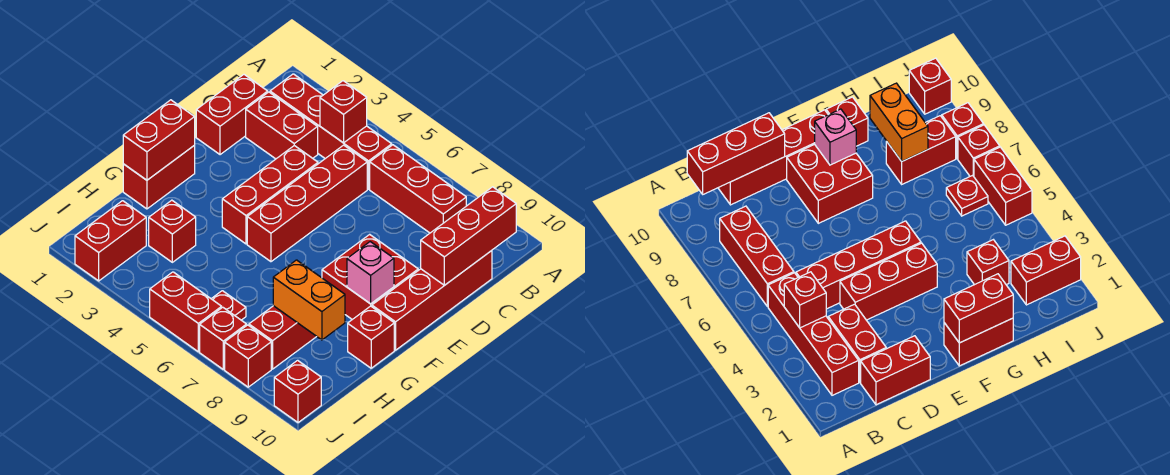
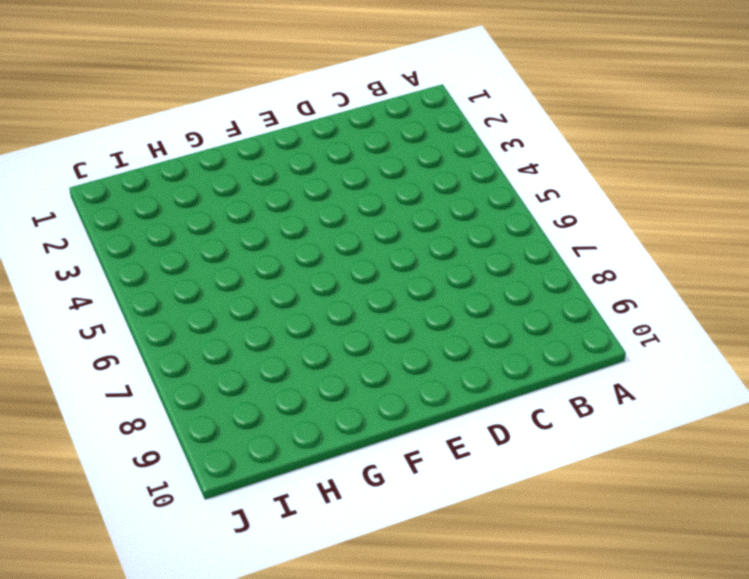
none -> red 1x4 brick [270,74,392,189]
none -> red 1x3 brick [370,145,466,233]
none -> red 1x2 brick [196,75,268,155]

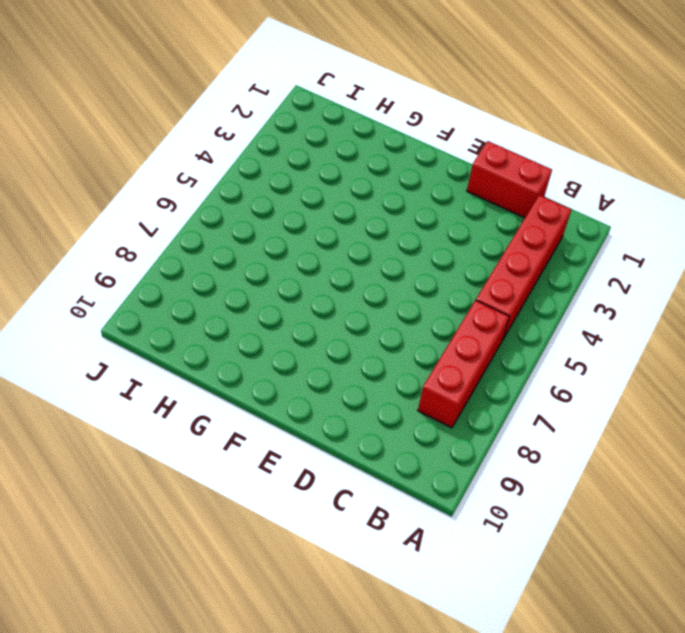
none -> red 1x2 brick [246,92,318,159]
none -> red 1x4 brick [247,145,367,262]
none -> red 1x4 brick [372,251,492,350]

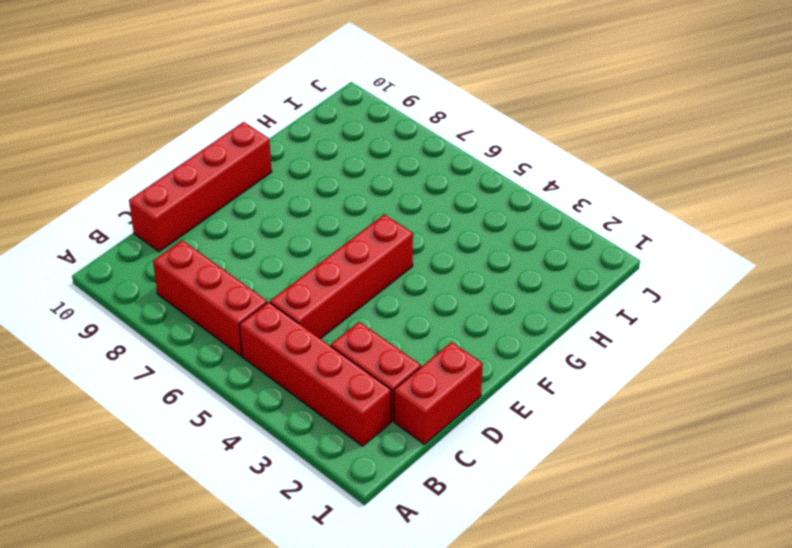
none -> red 1x3 brick [222,146,318,244]
none -> red 2x2 brick [322,234,418,319]
none -> red 1x2 brick [123,146,195,209]

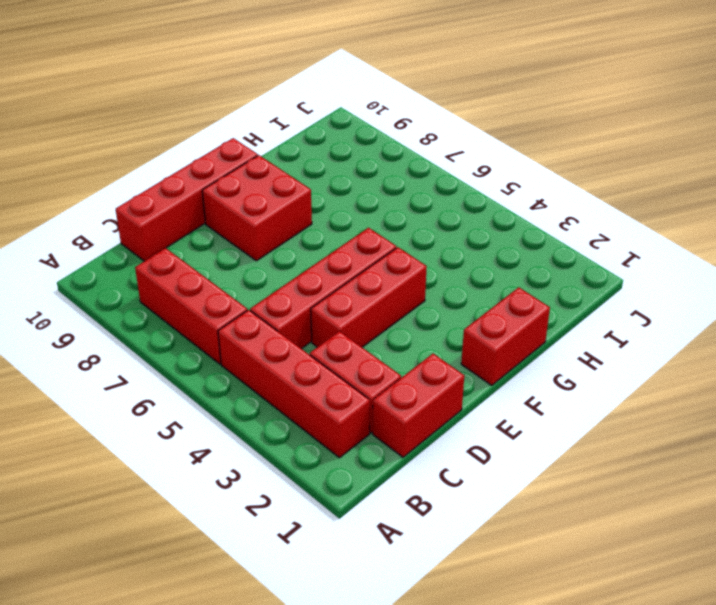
none -> red 1x1 brick [348,306,394,368]
none -> red 1x1 brick [149,200,196,262]
none -> red 1x2 brick [249,306,317,369]

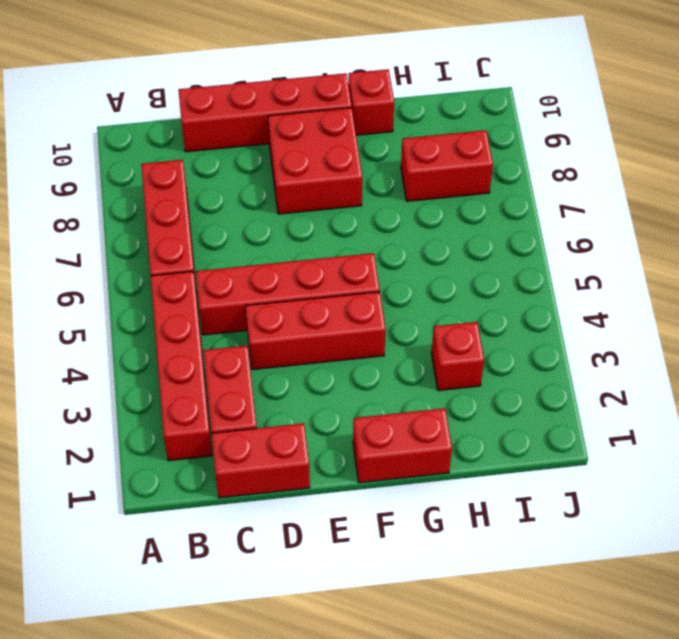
none -> red 1x2 brick [75,201,146,281]
none -> red 1x1 plate [212,291,246,320]
none -> red 1x2 brick [150,272,222,352]

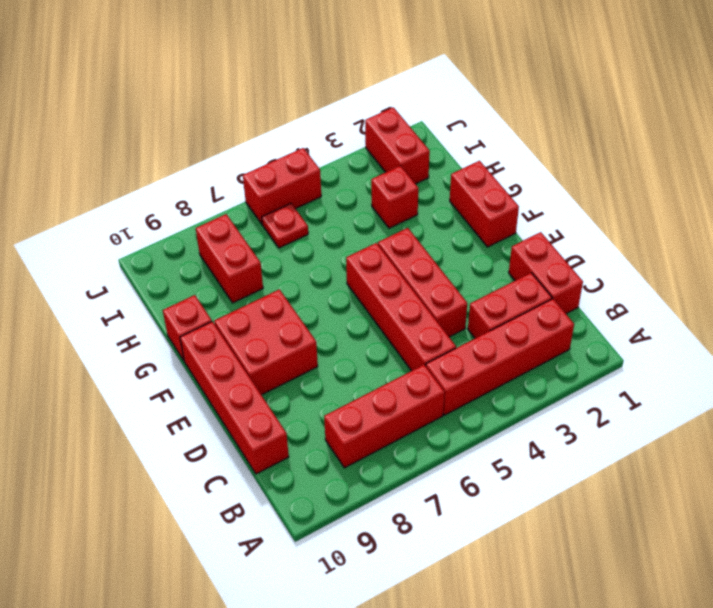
none -> red 1x1 brick [200,307,247,369]
none -> red 1x1 brick [225,325,271,387]
none -> red 1x1 brick [274,360,321,423]

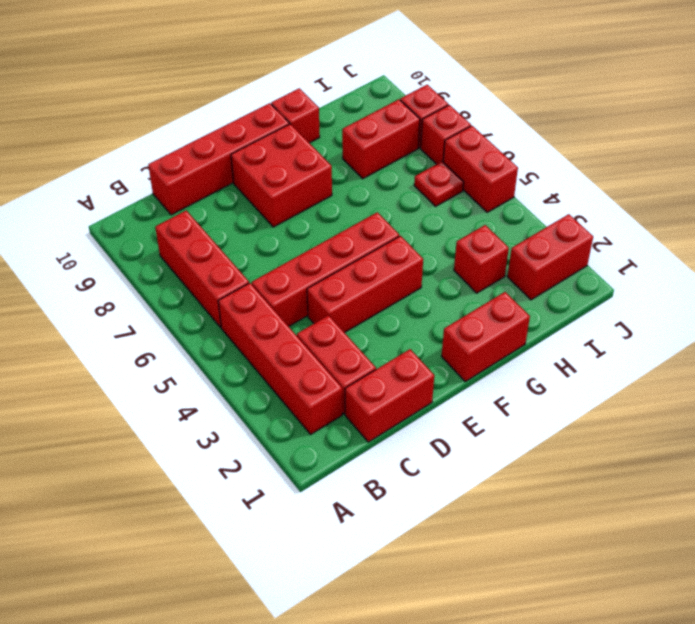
none -> red 1x1 brick [274,360,321,423]
none -> red 1x1 brick [320,81,367,143]
none -> red 1x3 brick [421,187,516,285]

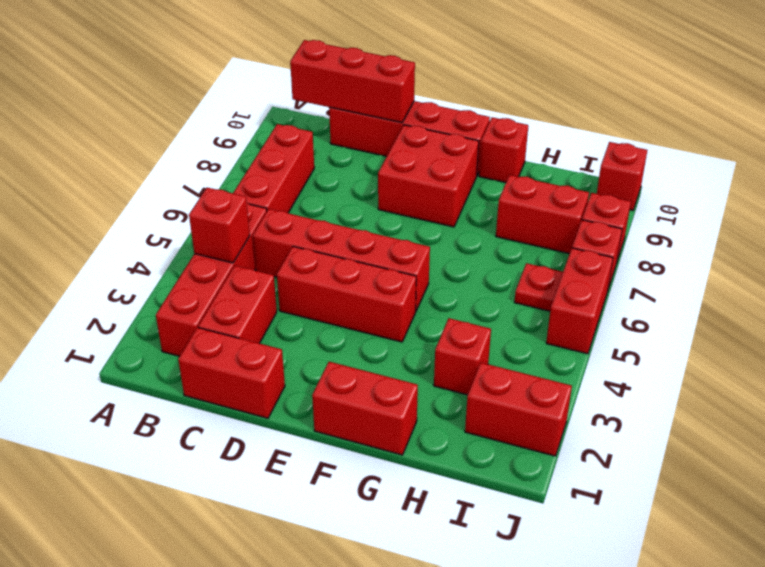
none -> red 1x2 brick [123,100,195,180]
none -> pink 1x1 brick [347,242,394,304]
none -> orange 1x2 brick [273,260,345,340]

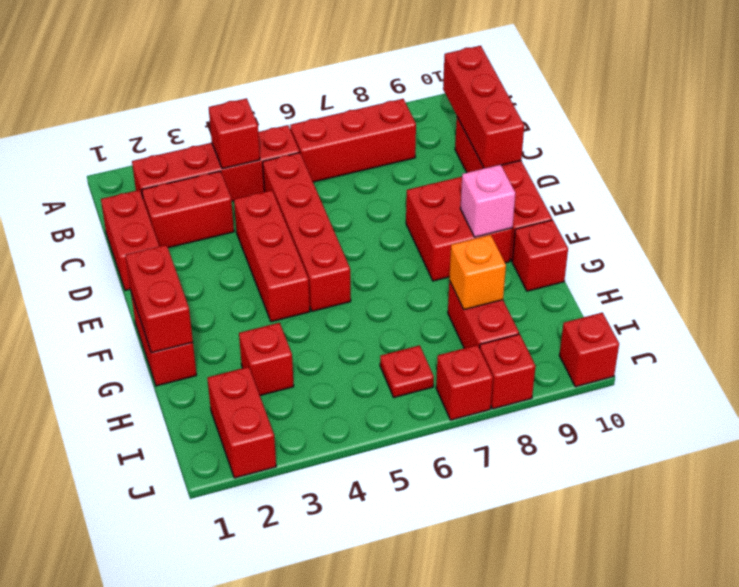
orange 1x1 brick [449,235,506,310] -> orange 1x2 brick [273,260,345,340]
none -> red 1x2 brick [150,272,222,352]

